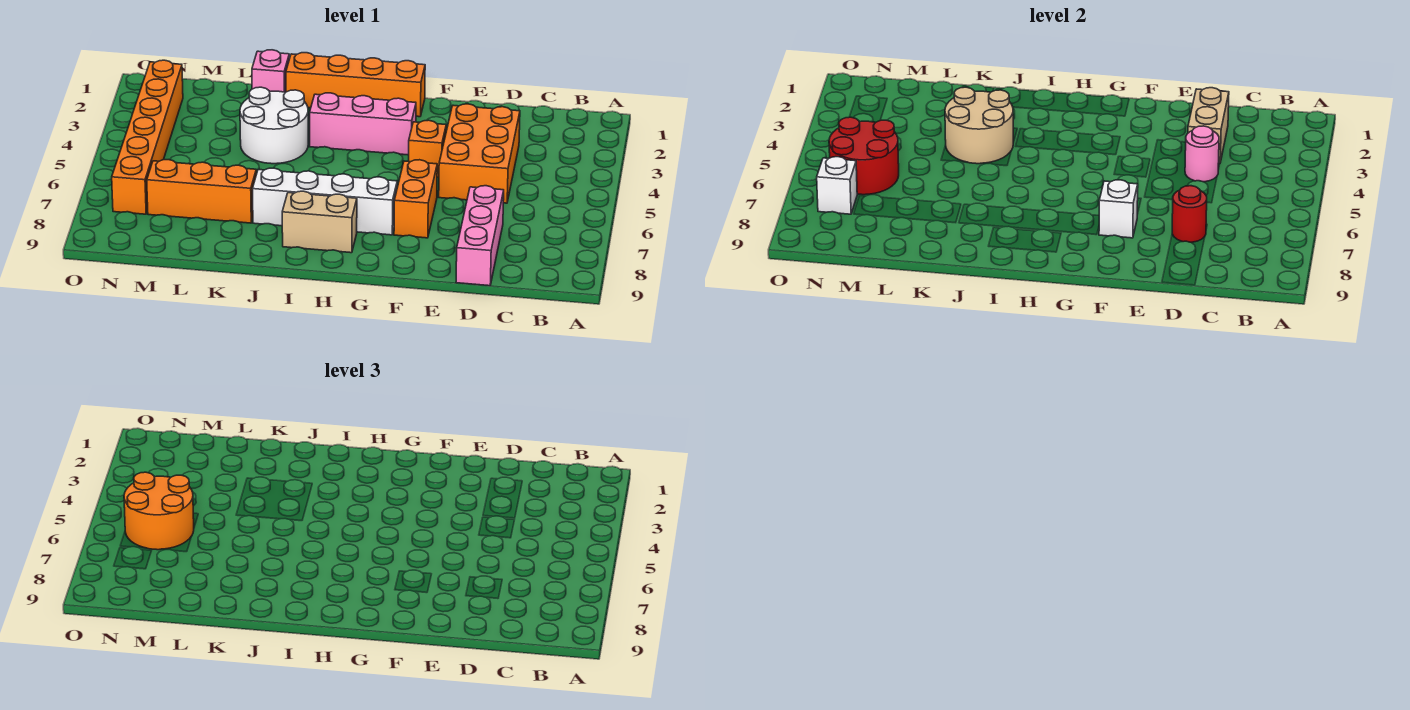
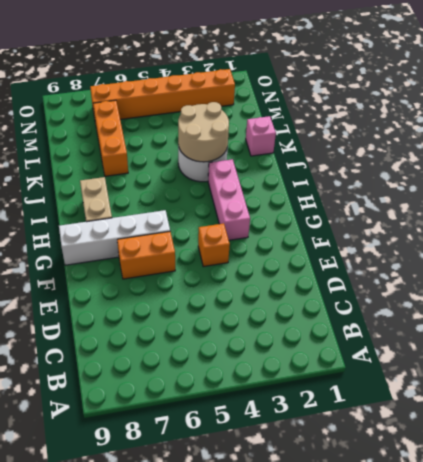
white 1x4 brick [59,210,170,265] -> white 1x4 brick turned to [253,168,397,235]
none -> orange 2x3 brick [439,104,520,203]
none -> pink 1x3 brick [456,186,504,286]
none -> orange 1x4 brick [286,53,425,117]

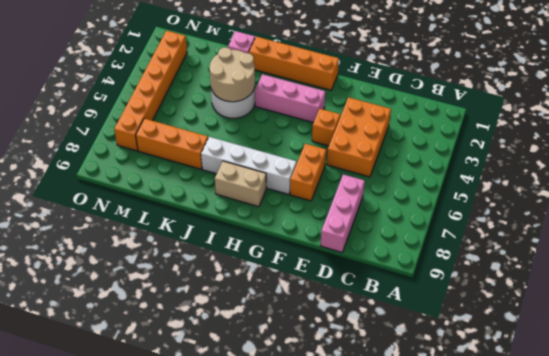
none -> tan 1x2 brick [1188,88,1229,163]
none -> pink 1x1 round brick [1185,126,1219,182]
none -> red 1x1 round brick [1172,186,1207,242]

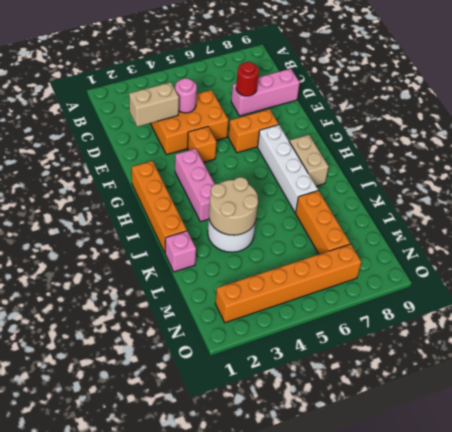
none -> white 1x1 brick [1099,180,1138,238]
none -> red 2x2 round brick [829,117,899,195]
none -> white 1x1 brick [817,157,857,214]

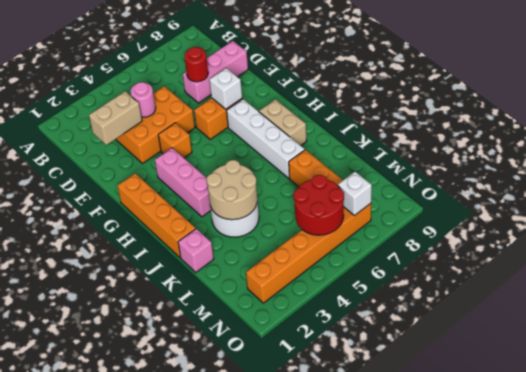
none -> orange 2x2 round brick [124,472,194,550]

